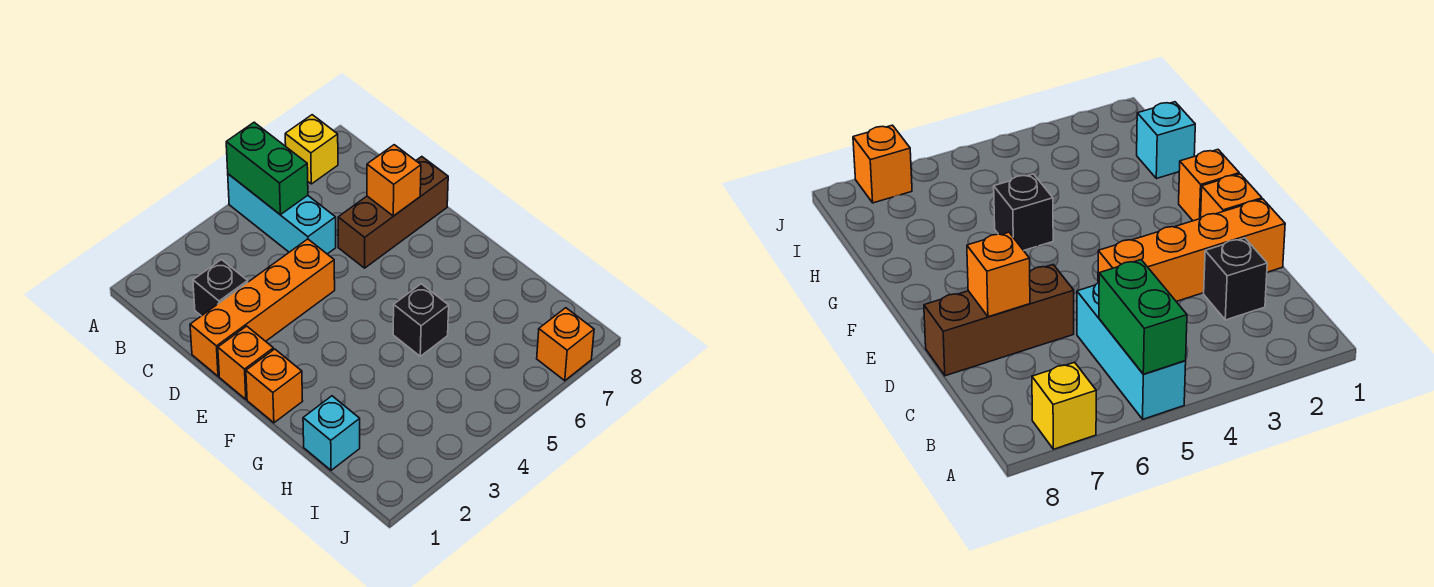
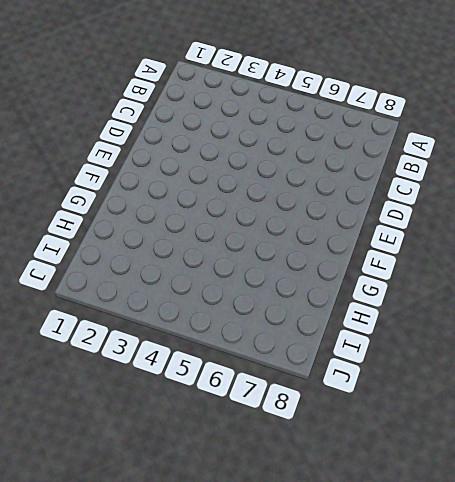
none -> cyan 1x3 brick [228,174,336,254]
none -> yellow 1x1 brick [285,115,338,184]
none -> black 1x1 brick [193,260,248,316]

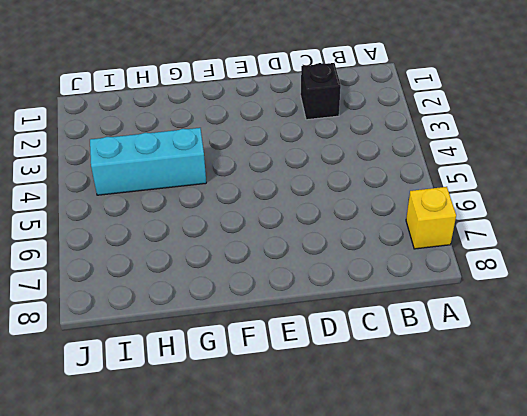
cyan 1x3 brick [90,128,206,195] -> cyan 1x3 brick moved to [228,174,336,254]
none -> orange 1x4 brick [190,239,335,376]
none -> brown 1x3 brick [338,157,448,268]
none -> orange 1x1 brick [218,326,273,399]

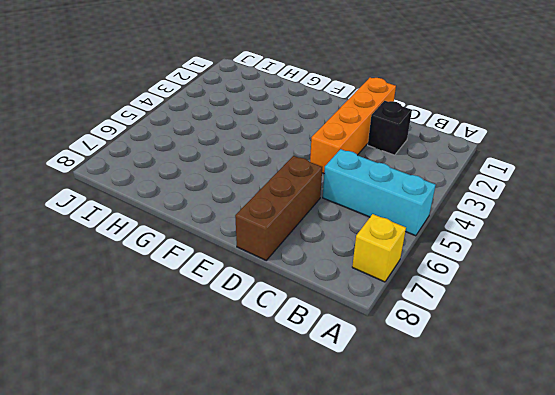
none -> orange 1x1 brick [218,326,273,399]
none -> orange 1x1 brick [246,349,303,423]
none -> black 1x1 brick [393,284,449,356]

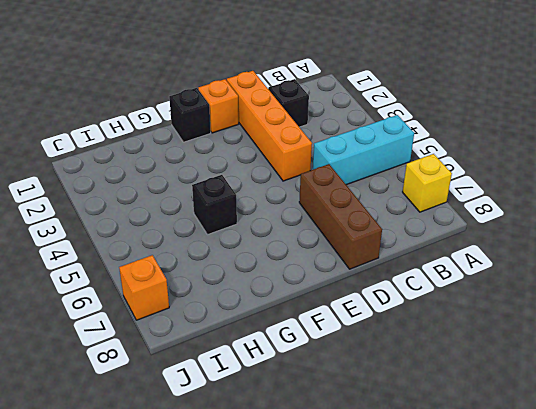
black 1x1 brick [169,88,211,142] -> orange 1x1 brick [246,349,303,423]
none -> cyan 1x1 brick [303,396,360,470]
none -> green 1x2 brick [226,122,308,215]
none -> orange 1x1 brick [367,145,421,216]

